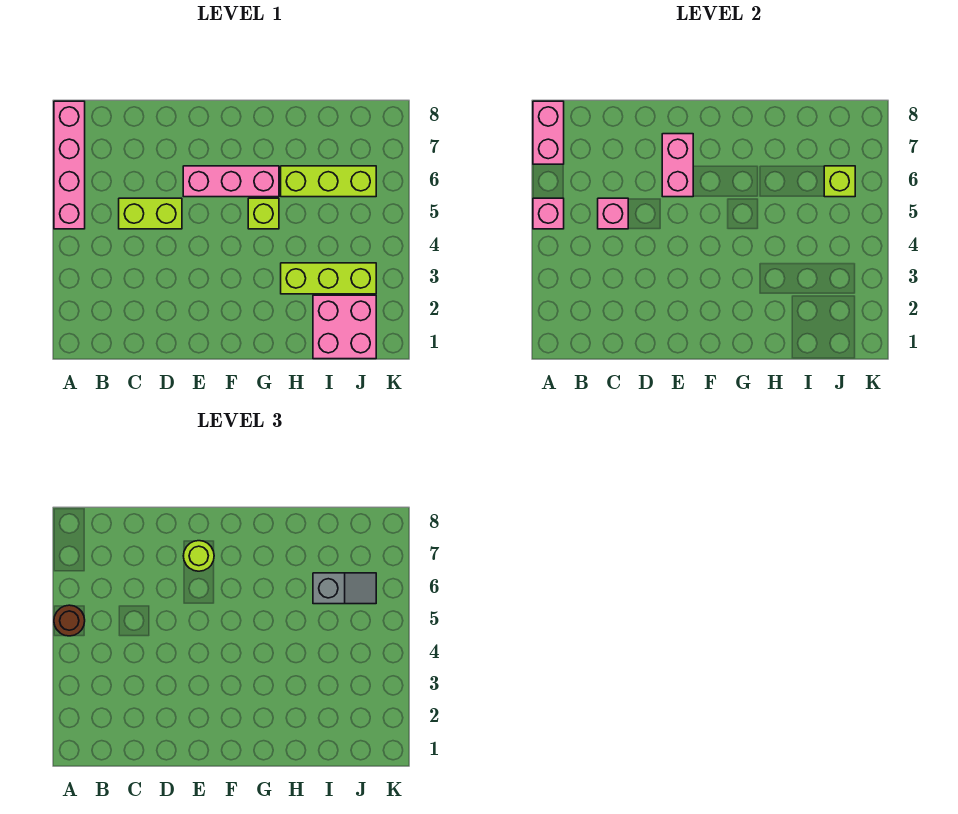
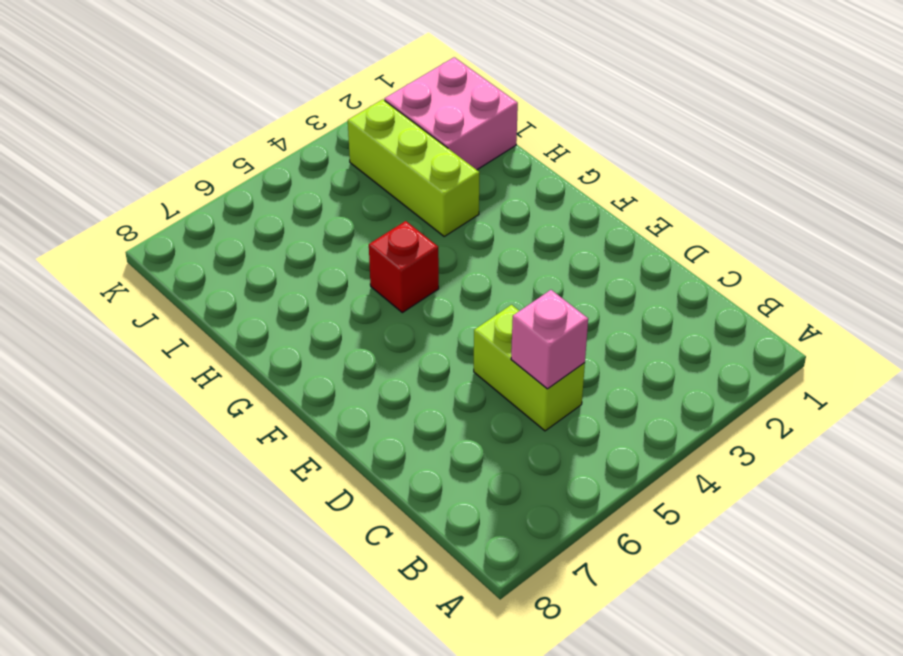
red 1x1 brick [369,221,439,313] -> lime 1x1 brick [248,198,279,229]
none -> pink 1x4 brick [54,101,85,229]
none -> pink 1x3 brick [183,166,279,197]
none -> lime 1x3 brick [281,166,376,197]

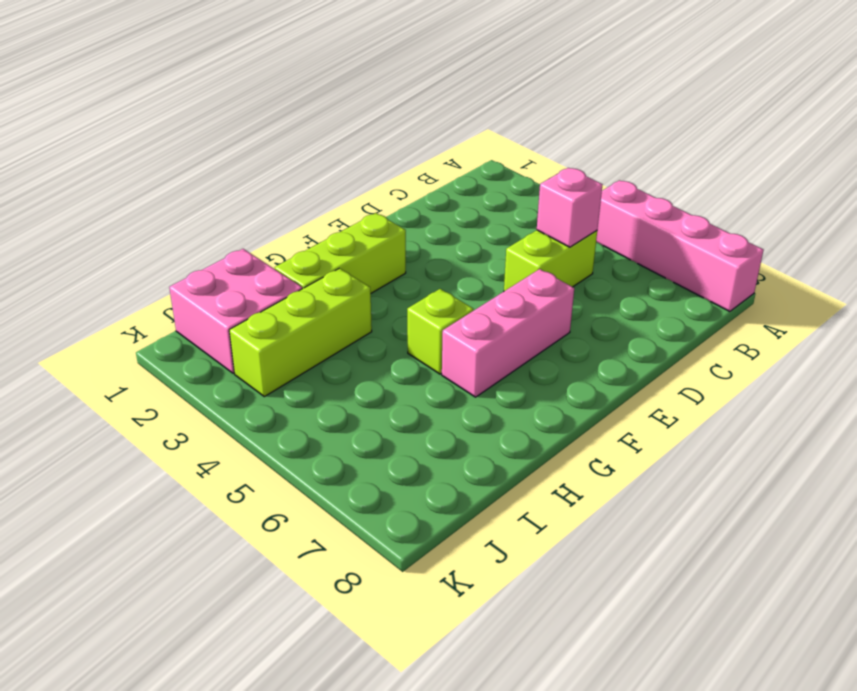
lime 1x3 brick [275,213,406,293] -> lime 1x3 brick moved to [281,166,376,197]
none -> pink 1x1 brick [533,198,564,229]
none -> pink 1x2 brick [533,101,564,164]
none -> pink 1x2 brick [662,134,693,197]

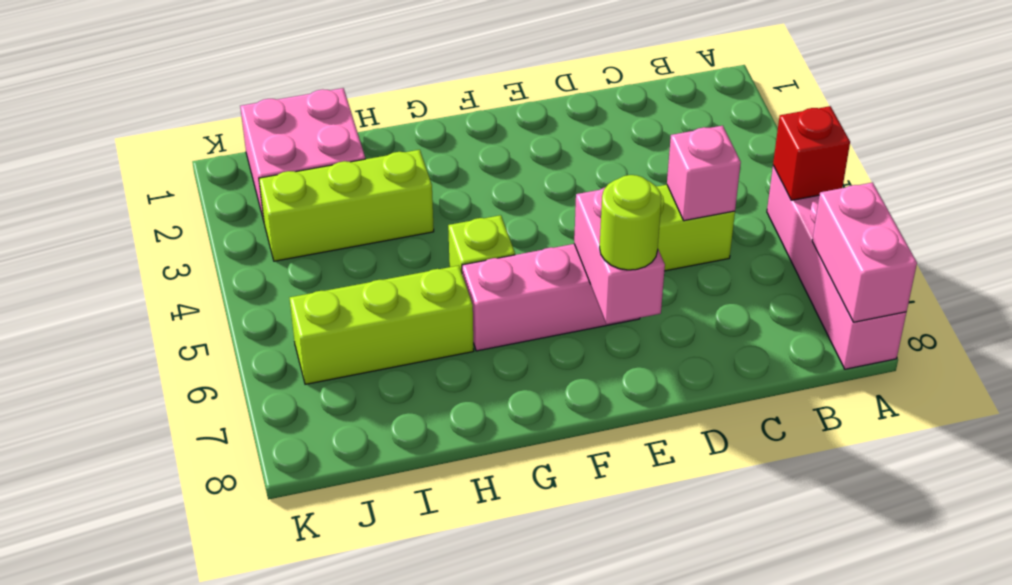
red 1x1 brick [773,106,850,200] -> pink 1x1 brick [533,198,564,229]
none -> lime 1x1 brick [824,166,855,197]
none -> brown 1x1 round brick [54,605,85,636]
none -> grey 1x2 slope [313,573,376,604]

